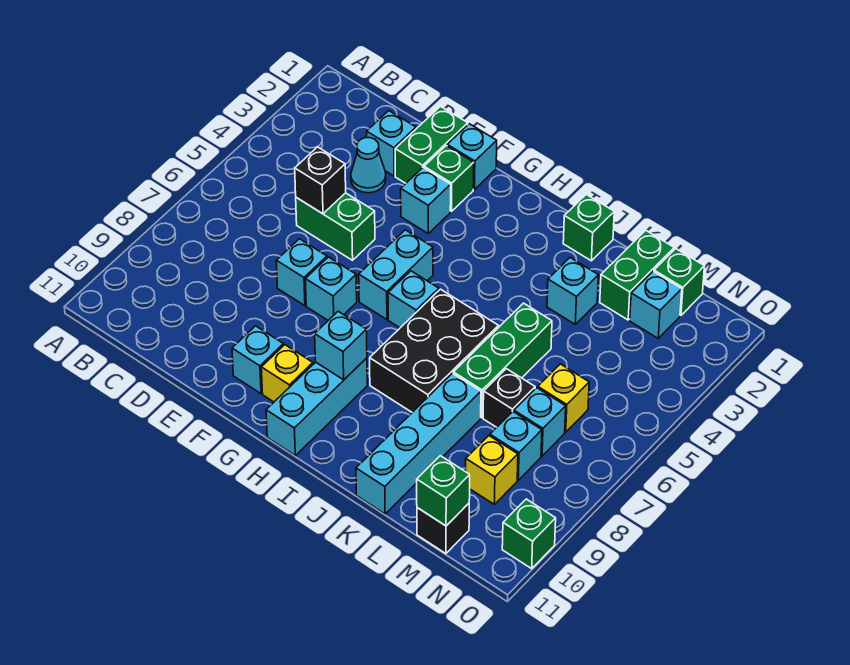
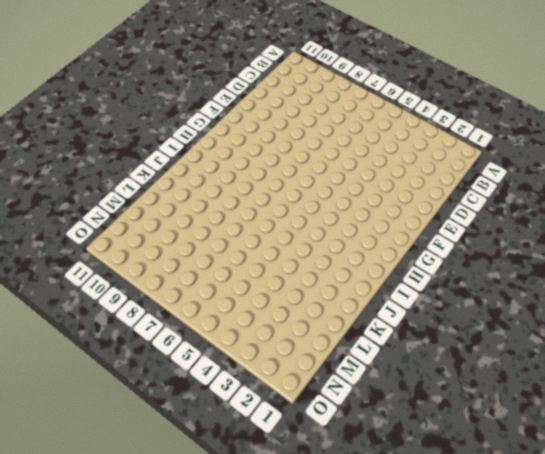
none -> cyan 1x1 brick [367,111,416,176]
none -> cyan 1x1 cone [351,137,386,193]
none -> green 1x2 brick [296,193,375,260]
none -> green 1x2 brick [395,106,468,183]

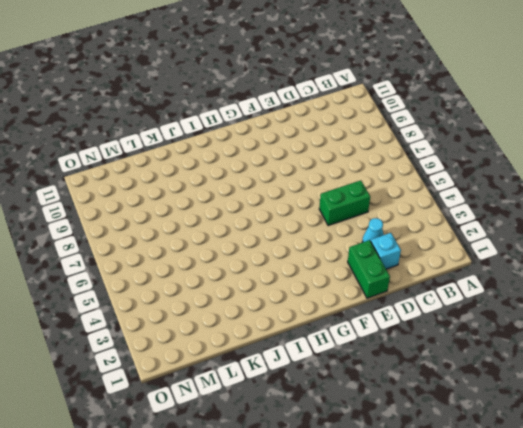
none -> cyan 1x1 brick [276,239,327,306]
none -> cyan 1x1 brick [447,124,497,189]
none -> green 1x1 brick [424,146,474,211]
none -> cyan 1x1 brick [401,168,451,233]

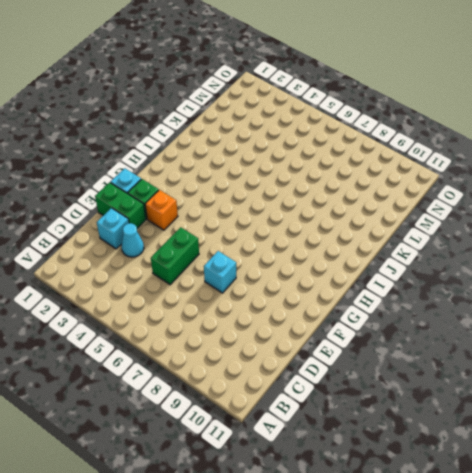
orange 1x1 brick [145,190,178,230] -> cyan 1x1 brick [401,168,451,233]
none -> cyan 1x1 brick [305,257,357,320]
none -> cyan 1x1 brick [232,326,283,394]
none -> cyan 1x2 brick [359,230,433,319]
none -> yellow 1x1 brick [261,345,313,402]

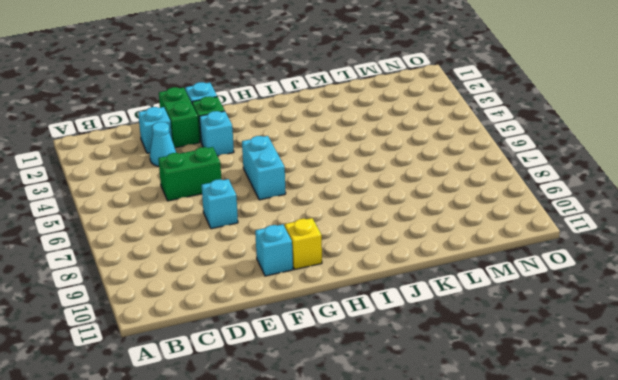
none -> cyan 1x1 brick [305,257,357,320]
none -> cyan 1x1 brick [388,271,439,328]
none -> cyan 1x3 brick [266,358,367,455]
none -> black 2x3 brick [370,289,498,412]

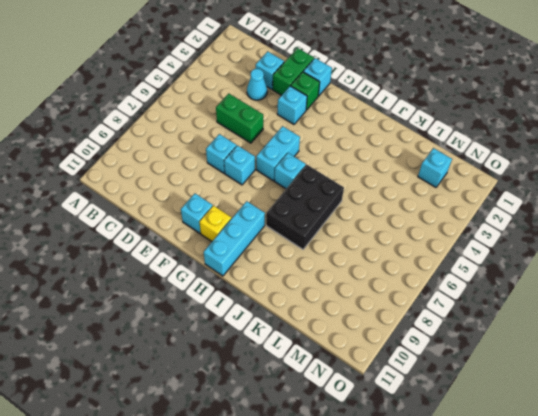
none -> green 1x1 brick [563,194,614,261]
none -> cyan 1x1 brick [547,258,598,324]
none -> green 1x3 brick [453,303,552,418]
none -> cyan 1x4 brick [356,373,481,514]

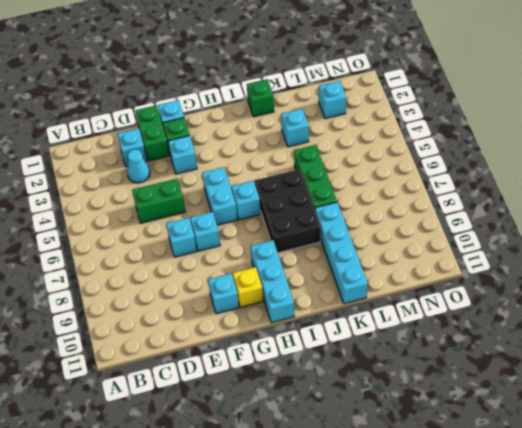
none -> green 1x2 brick [600,230,674,320]
none -> black 1x1 brick [483,369,535,427]
none -> green 1x1 brick [654,249,704,315]
none -> yellow 1x1 brick [538,364,589,432]

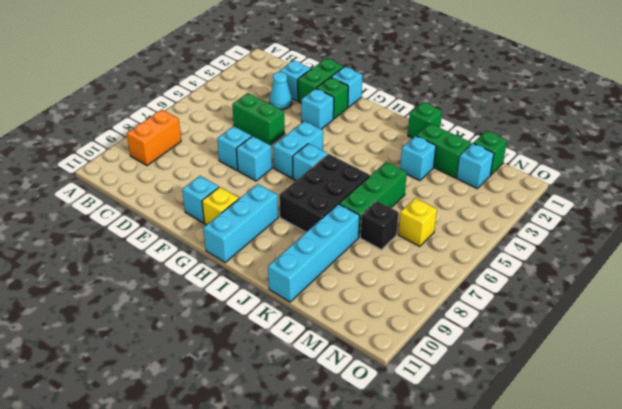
orange 1x2 brick [127,110,181,166] -> none
green 1x2 brick [416,123,472,178] -> green 1x2 brick turned to [600,230,674,320]
none -> cyan 1x1 brick [514,388,566,456]
none -> cyan 1x1 brick [490,412,542,480]
none -> yellow 1x1 brick [466,436,518,504]
none -> black 1x1 brick [417,503,469,554]

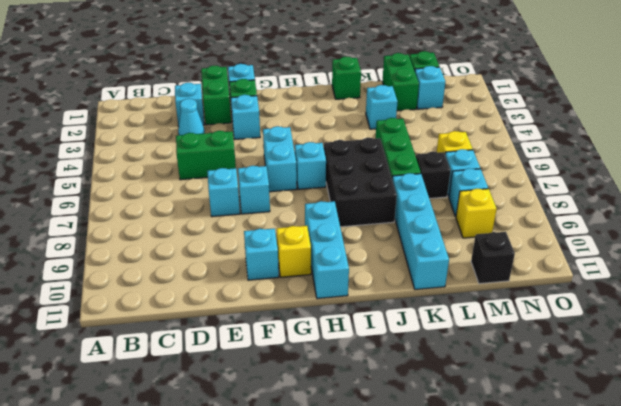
none -> green 1x1 brick [502,499,556,569]
none -> black 1x1 brick [295,147,346,214]
none -> cyan 1x1 brick [315,311,367,380]
none -> green 1x1 brick [417,456,470,526]

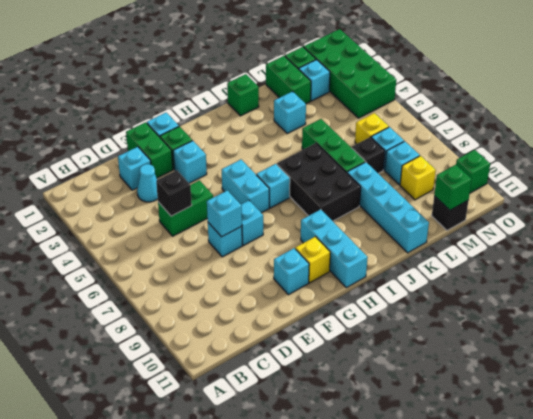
cyan 1x1 brick [207,190,242,237] -> cyan 1x1 brick moved to [315,311,367,380]
green 2x4 brick [304,29,396,118] -> none

